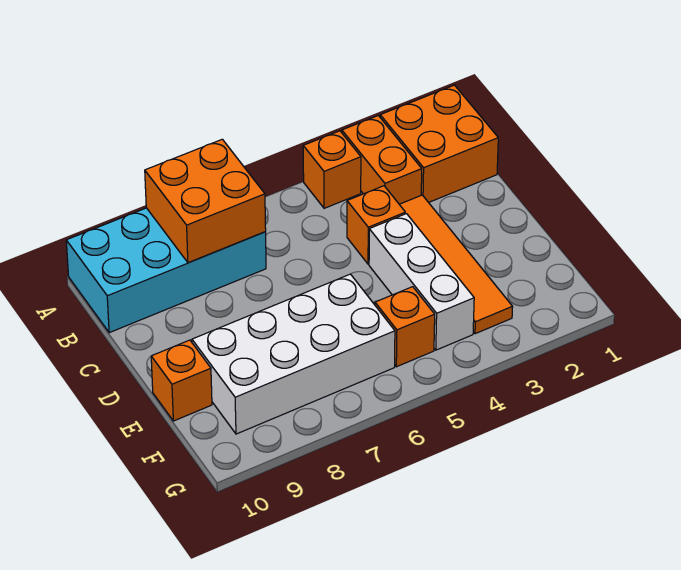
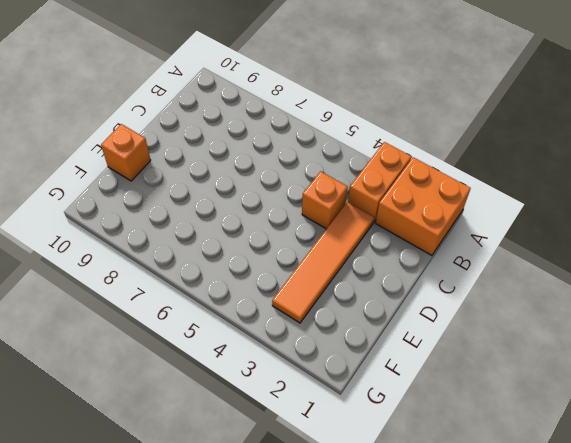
none -> orange 1x1 brick [303,131,361,208]
none -> cyan 2x4 brick [66,208,266,333]

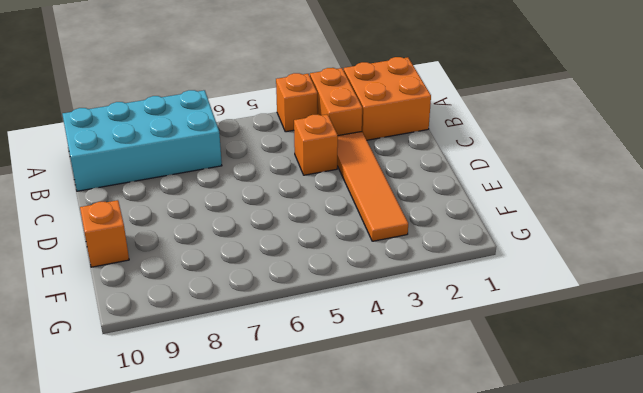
none -> white 1x3 brick [369,214,474,350]
none -> white 2x4 brick [192,274,395,434]

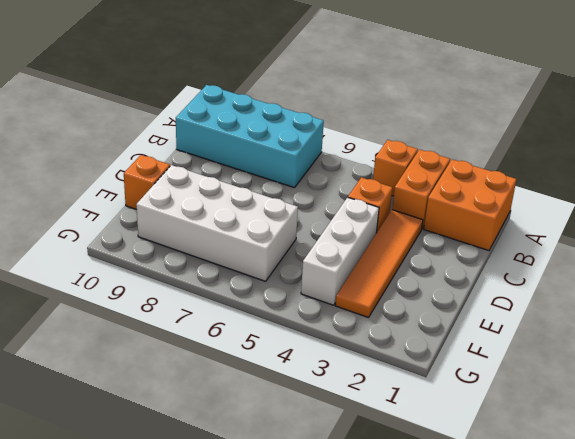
none -> orange 1x1 brick [375,287,435,367]
none -> orange 2x2 brick [145,139,266,263]

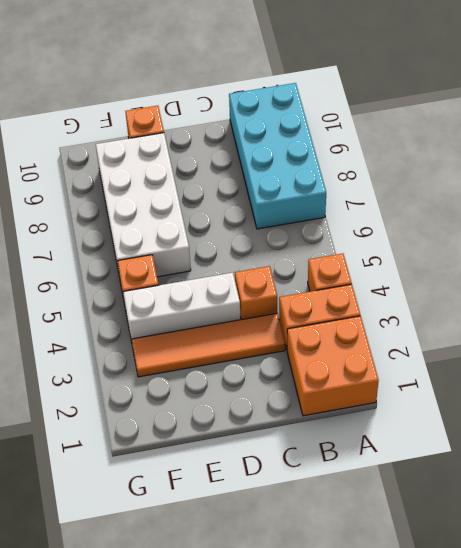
none -> orange 2x2 brick [145,139,266,263]

